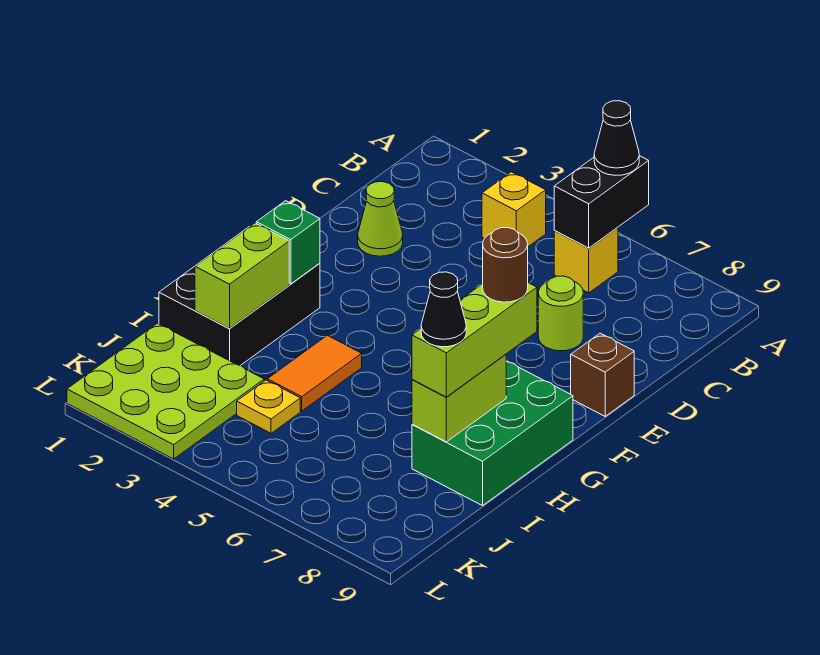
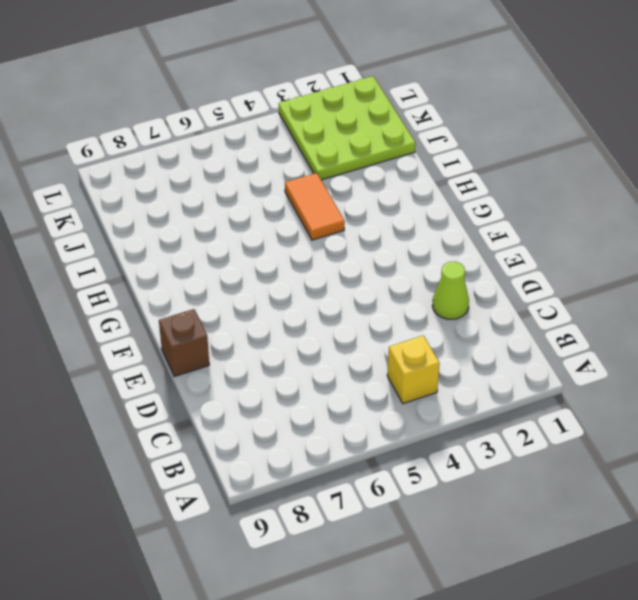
none -> yellow 1x1 brick [554,227,618,293]
none -> lime 1x1 round brick [538,276,583,351]
none -> black 2x3 brick [159,227,320,366]

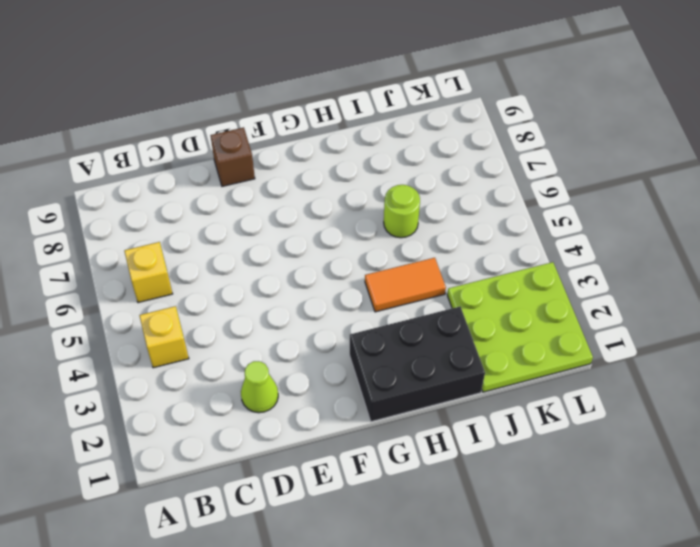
lime 1x1 round brick [384,185,420,238] -> lime 1x1 round brick moved to [538,276,583,351]
none -> green 2x3 brick [412,361,573,506]
none -> yellow 1x1 plate [237,380,300,433]
none -> black 1x2 brick [554,156,649,248]

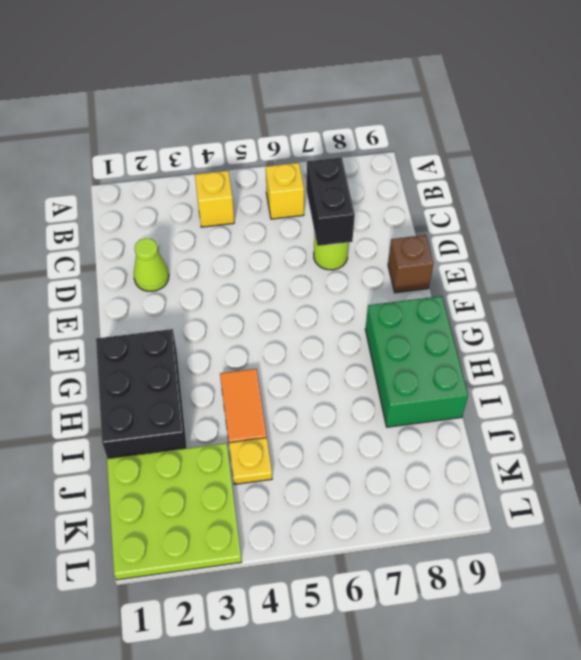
black 1x2 brick [306,157,355,246] -> black 1x2 brick moved to [554,156,649,248]
none -> green 1x1 brick [256,201,320,284]
none -> lime 1x2 brick [195,223,289,329]
none -> lime 1x2 brick [412,354,506,442]

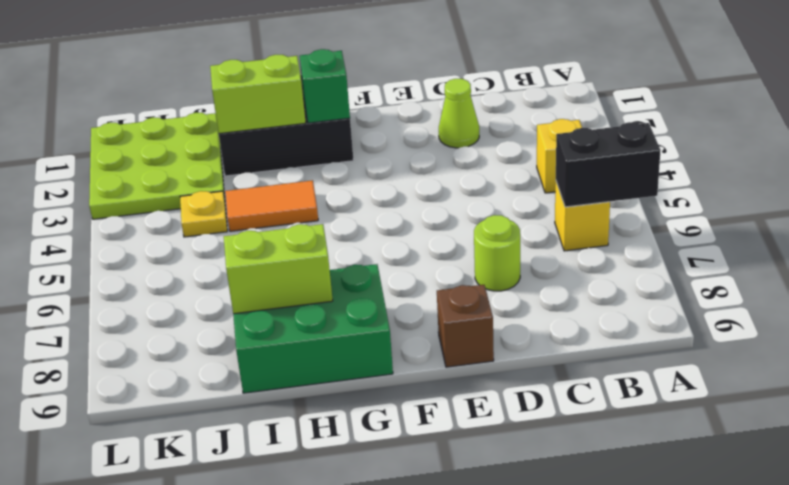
none -> black 1x1 cone [594,101,639,175]
none -> lime 1x3 brick [412,283,537,397]
none -> brown 1x1 round brick [483,228,528,302]

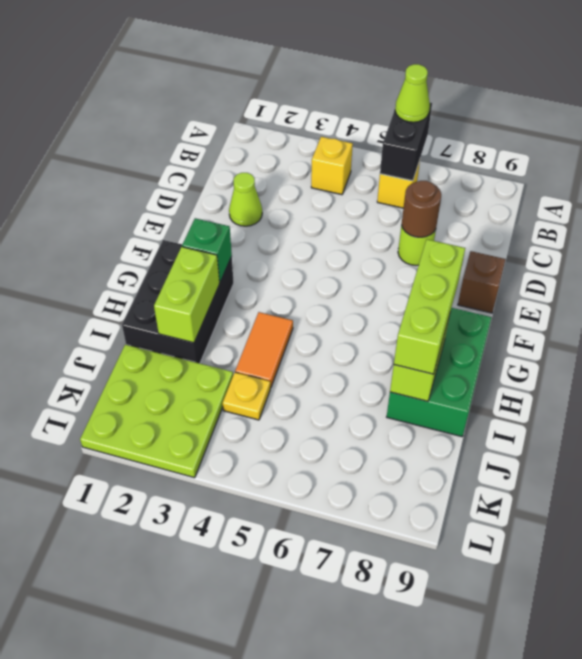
lime 1x1 cone [395,64,430,122] -> black 1x1 cone [594,101,639,175]
brown 1x1 round brick [402,181,441,237] -> brown 1x1 round brick moved to [483,228,528,302]
none -> black 1x1 cone [421,272,466,347]

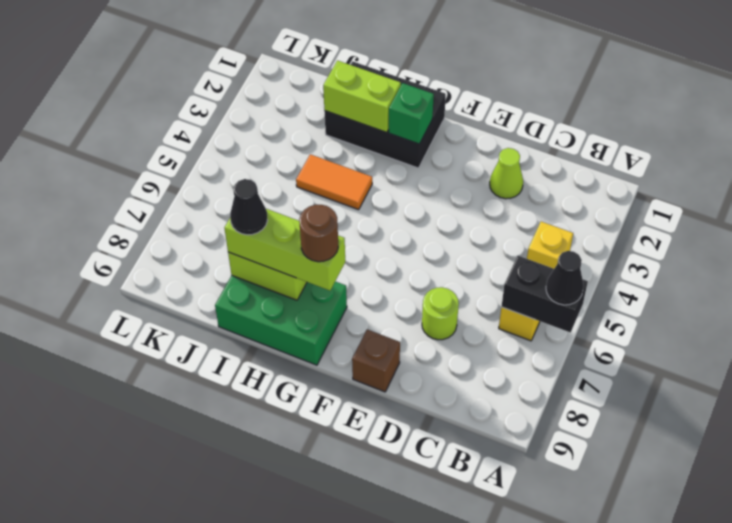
none -> lime 3x3 plate [67,323,264,459]
none -> yellow 1x1 plate [237,380,300,433]

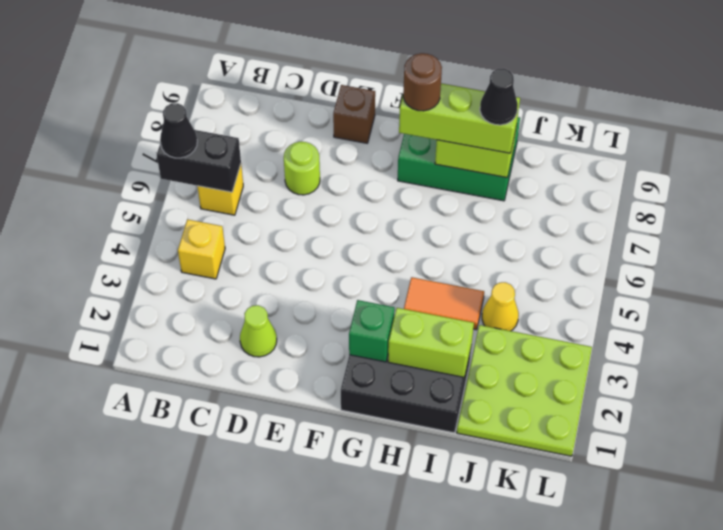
yellow 1x1 cone [482,282,519,331] -> yellow 1x1 plate [237,380,300,433]

